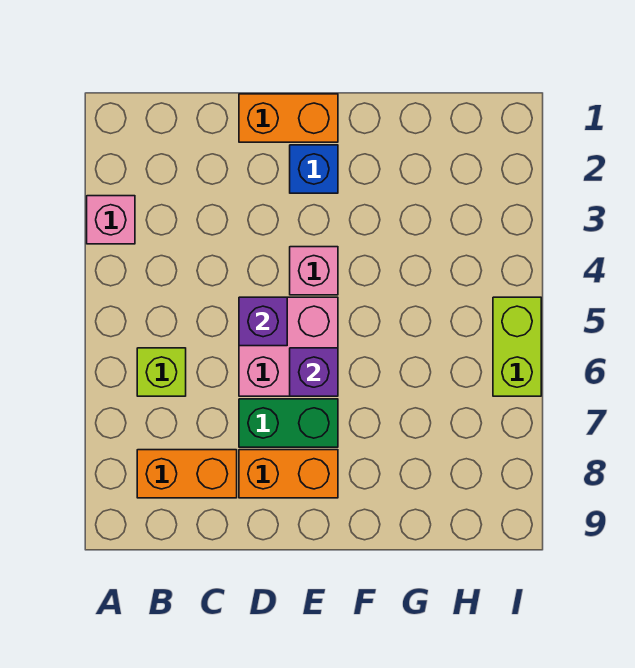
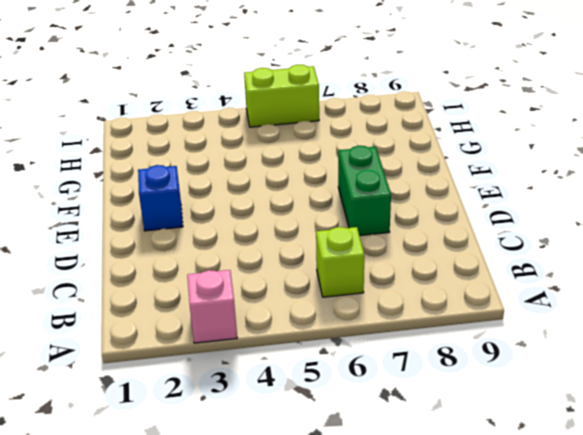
none -> orange 1x2 brick [137,450,237,498]
none -> orange 1x2 brick [239,94,338,142]
none -> pink 2x2 brick [239,297,338,396]

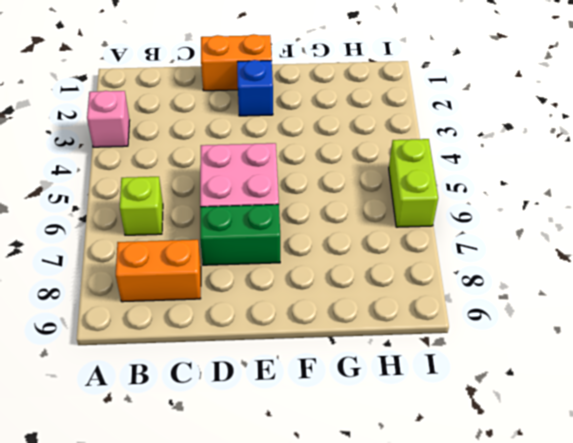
none -> orange 1x2 brick [239,450,338,498]
none -> pink 1x1 brick [290,247,338,295]
none -> purple 1x1 brick [239,297,287,346]

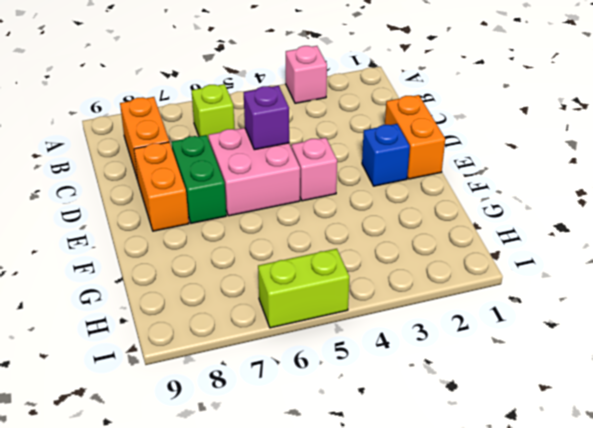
none -> purple 1x1 brick [290,348,338,396]

